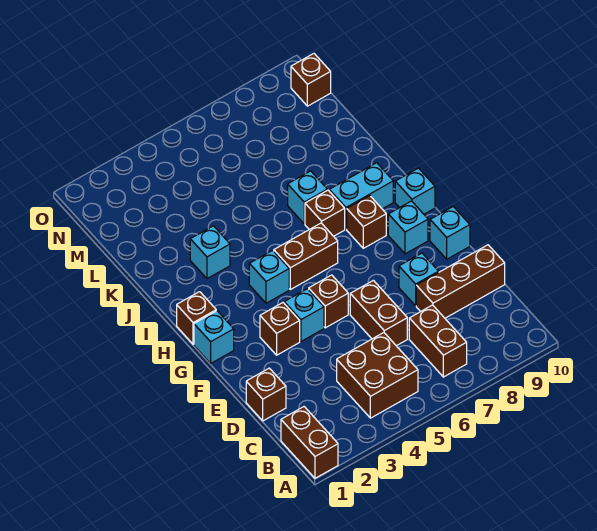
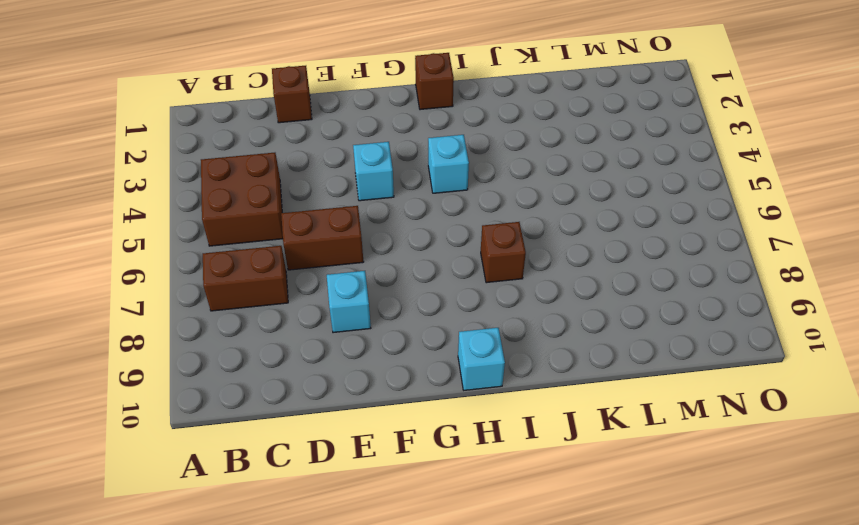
none -> brown 1x2 brick [281,407,338,478]
none -> brown 1x3 brick [416,245,505,318]
none -> brown 1x1 brick [260,303,300,355]

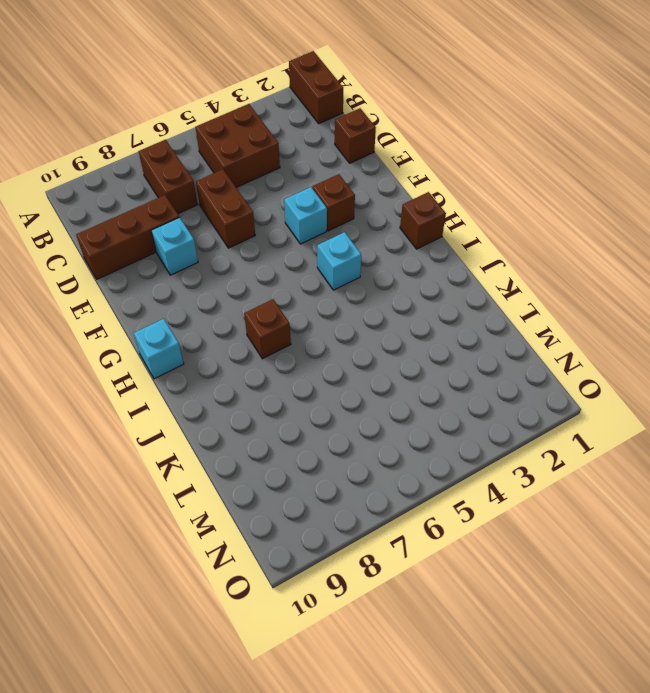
none -> brown 1x1 brick [309,275,348,328]
none -> cyan 1x1 brick [430,207,470,259]
none -> cyan 1x1 brick [194,311,234,363]

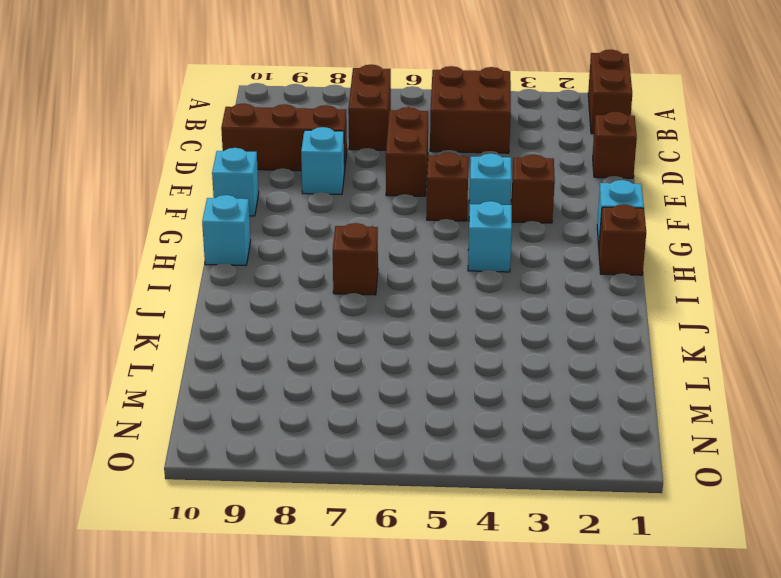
none -> cyan 1x1 brick [388,201,428,254]
none -> brown 1x2 brick [274,223,338,290]
none -> brown 1x1 brick [347,196,386,248]

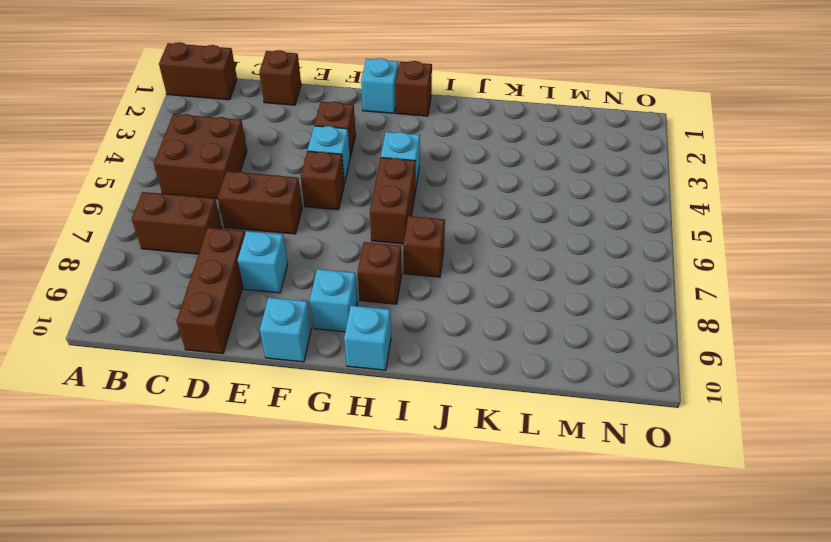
none -> cyan 1x2 brick [329,163,393,229]
none -> cyan 1x1 brick [190,226,230,279]
none -> cyan 1x1 brick [288,171,327,224]

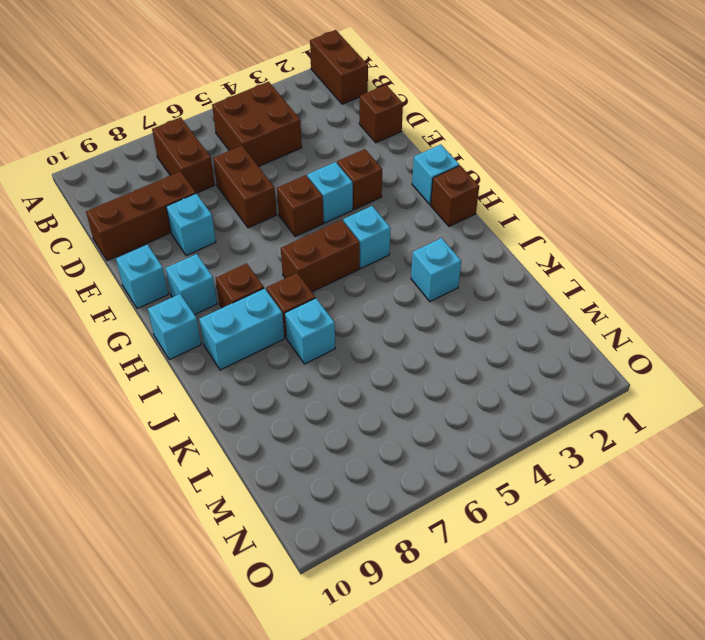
none -> brown 1x1 brick [291,54,331,106]

